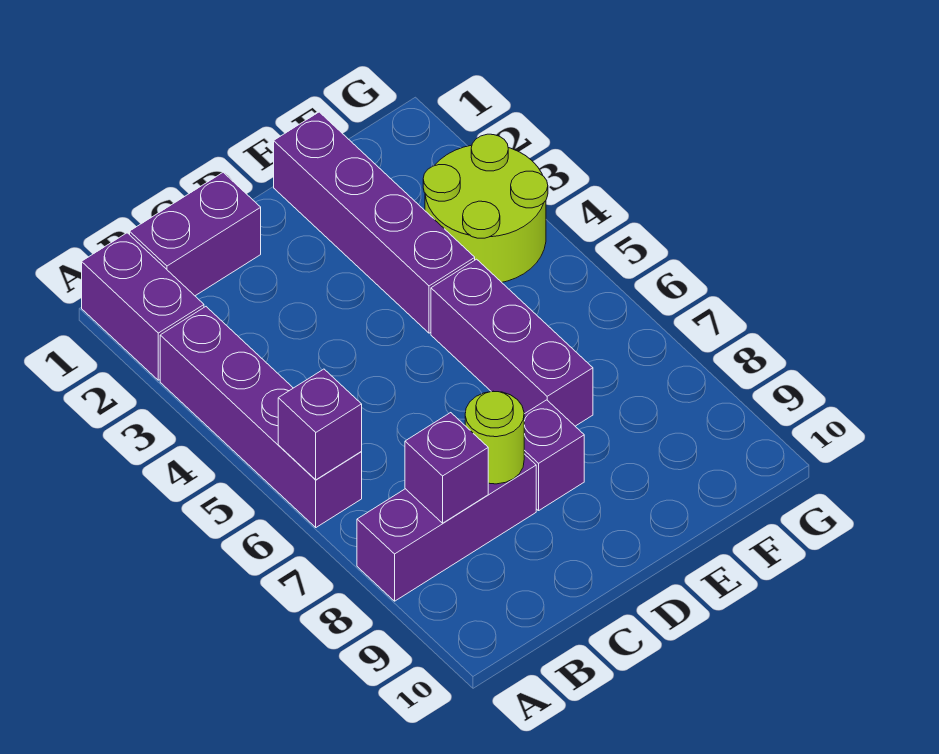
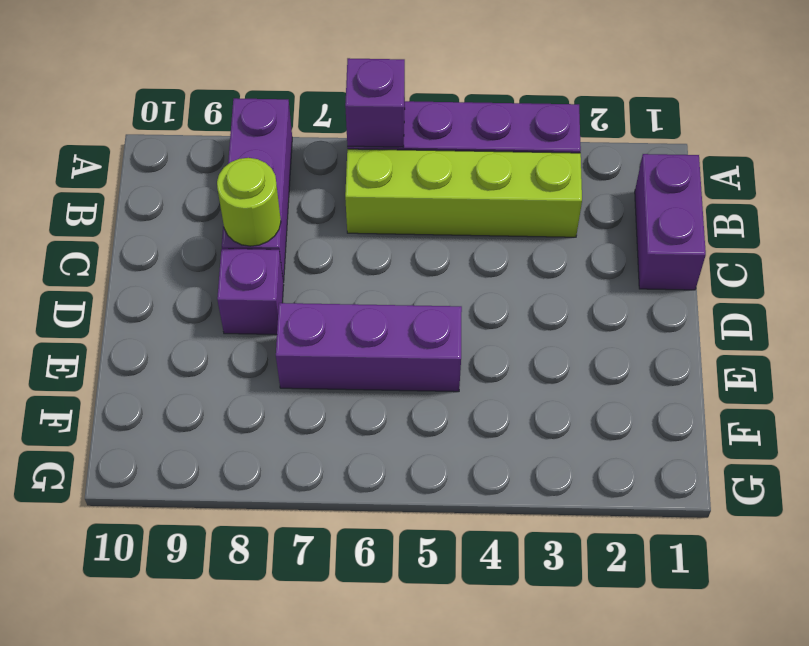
lime 1x4 brick [345,149,582,237] -> none
none -> purple 1x2 brick [82,233,204,380]
none -> purple 1x4 brick [274,112,475,333]

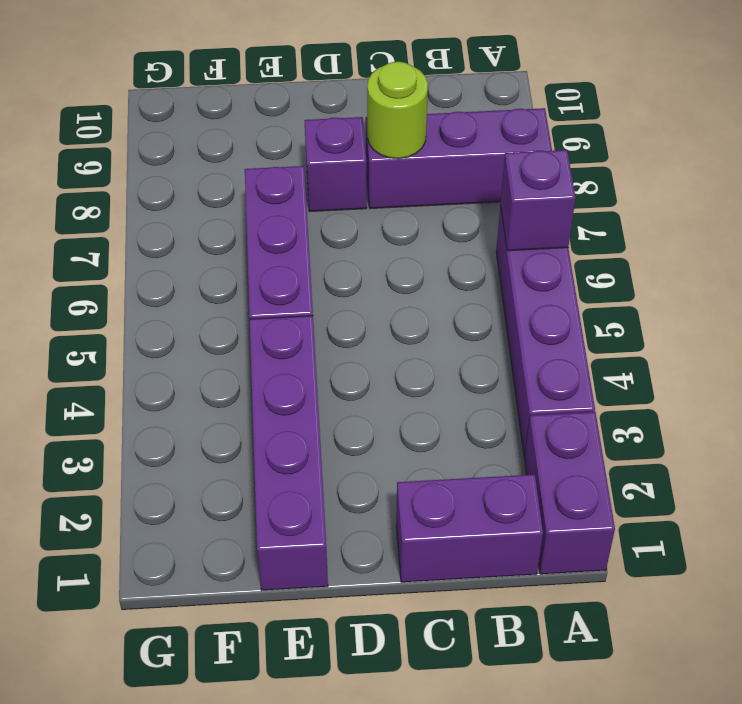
none -> lime 2x2 round brick [423,134,548,282]
none -> purple 1x1 brick [405,413,488,523]

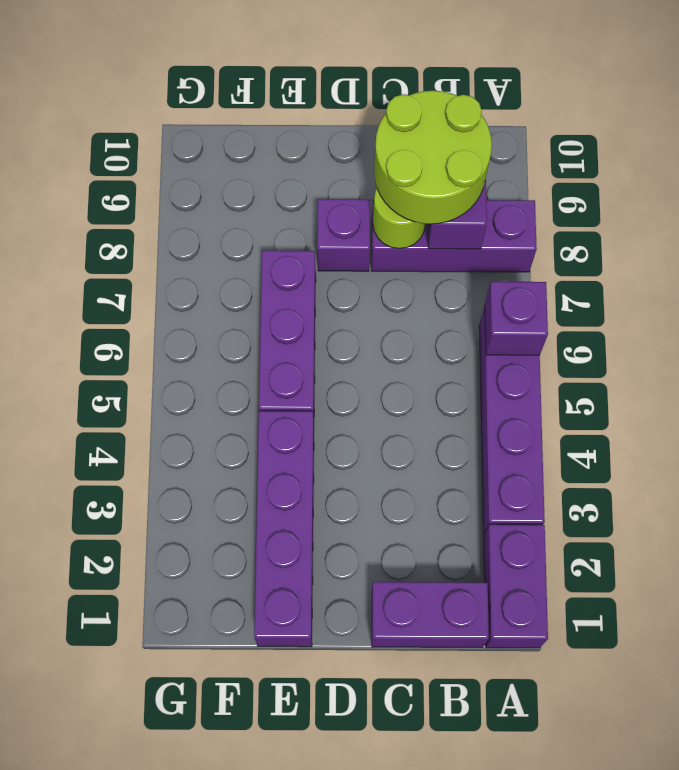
lime 2x2 round brick [374,91,492,224] -> lime 2x2 round brick moved to [423,134,548,282]

